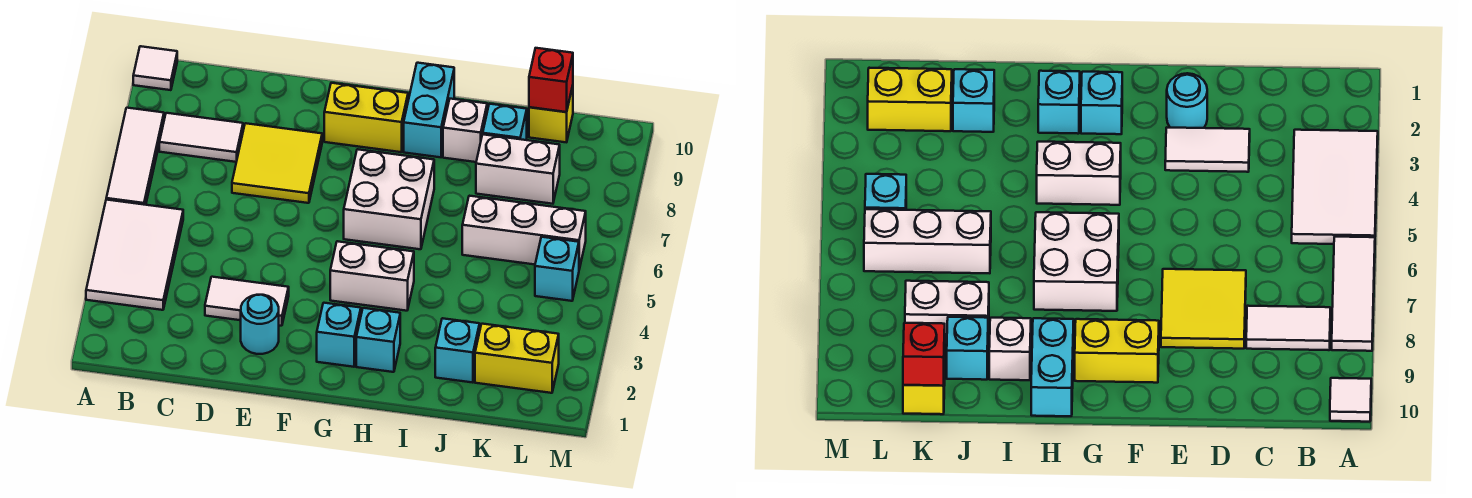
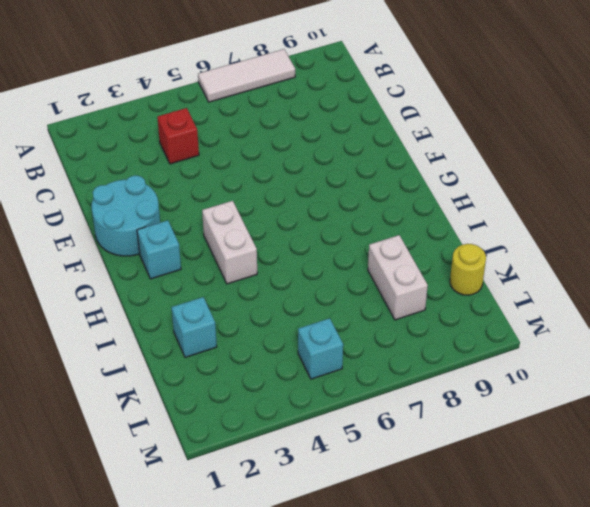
red 1x1 brick [157,108,199,164] -> red 1x1 brick moved to [529,48,573,112]
cyan 2x2 round brick [92,176,160,256] -> cyan 1x1 round brick [241,295,279,354]
yellow 1x1 round brick [450,244,486,295] -> yellow 1x1 brick [529,86,573,142]
none -> white 2x3 tile [86,200,183,310]
none -> white 1x1 tile [133,46,177,90]
none -> white 1x2 tile [159,113,243,162]

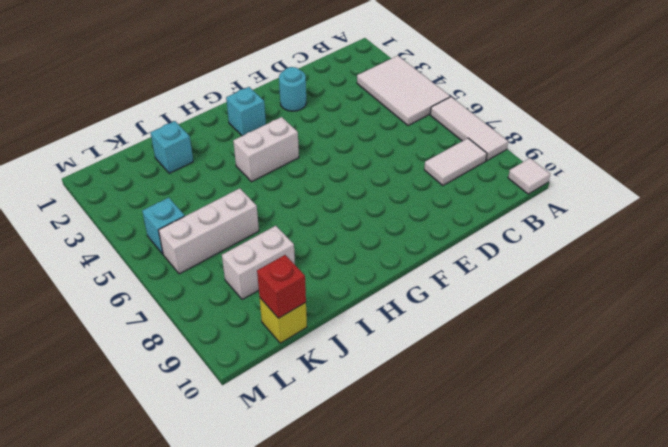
none -> white 1x2 tile [205,277,289,326]
none -> yellow 2x2 tile [232,123,322,203]
none -> yellow 1x2 brick [324,83,408,152]

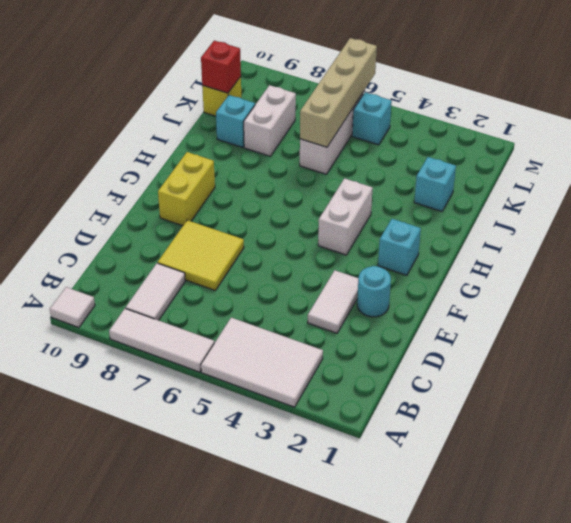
tan 1x4 brick [300,38,377,147] -> none
none -> white 2x2 brick [344,149,434,249]
none -> cyan 1x1 brick [356,308,400,372]
none -> cyan 1x2 brick [404,63,454,157]

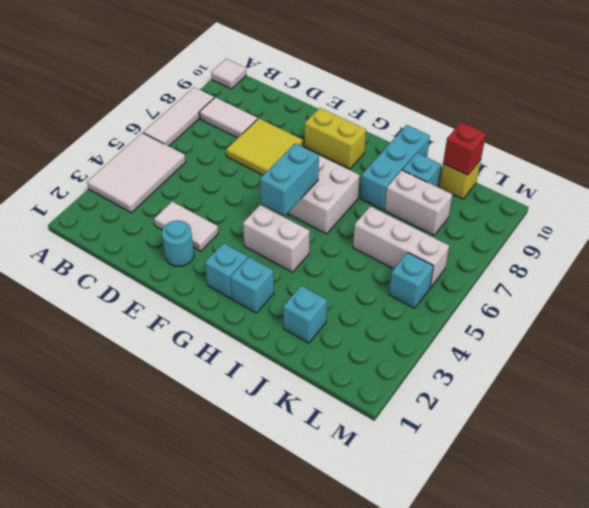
cyan 1x2 brick [260,143,319,216] -> cyan 1x2 brick moved to [404,63,454,157]
cyan 1x3 brick [360,125,430,210] -> white 1x1 brick [443,99,487,162]
none -> yellow 1x2 brick [475,324,559,393]

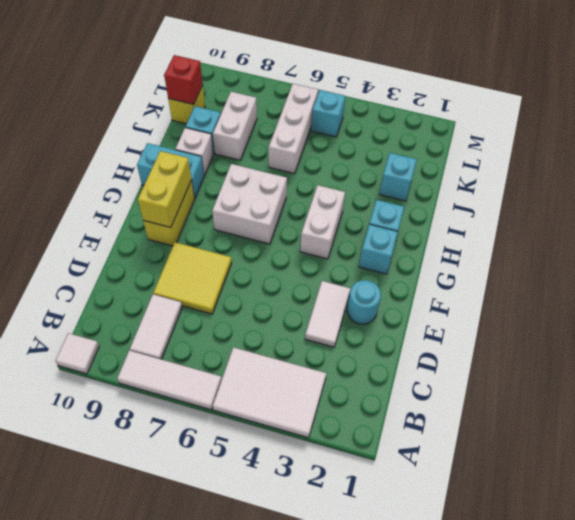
yellow 1x2 brick [138,151,191,227] -> yellow 1x2 brick moved to [475,324,559,393]

